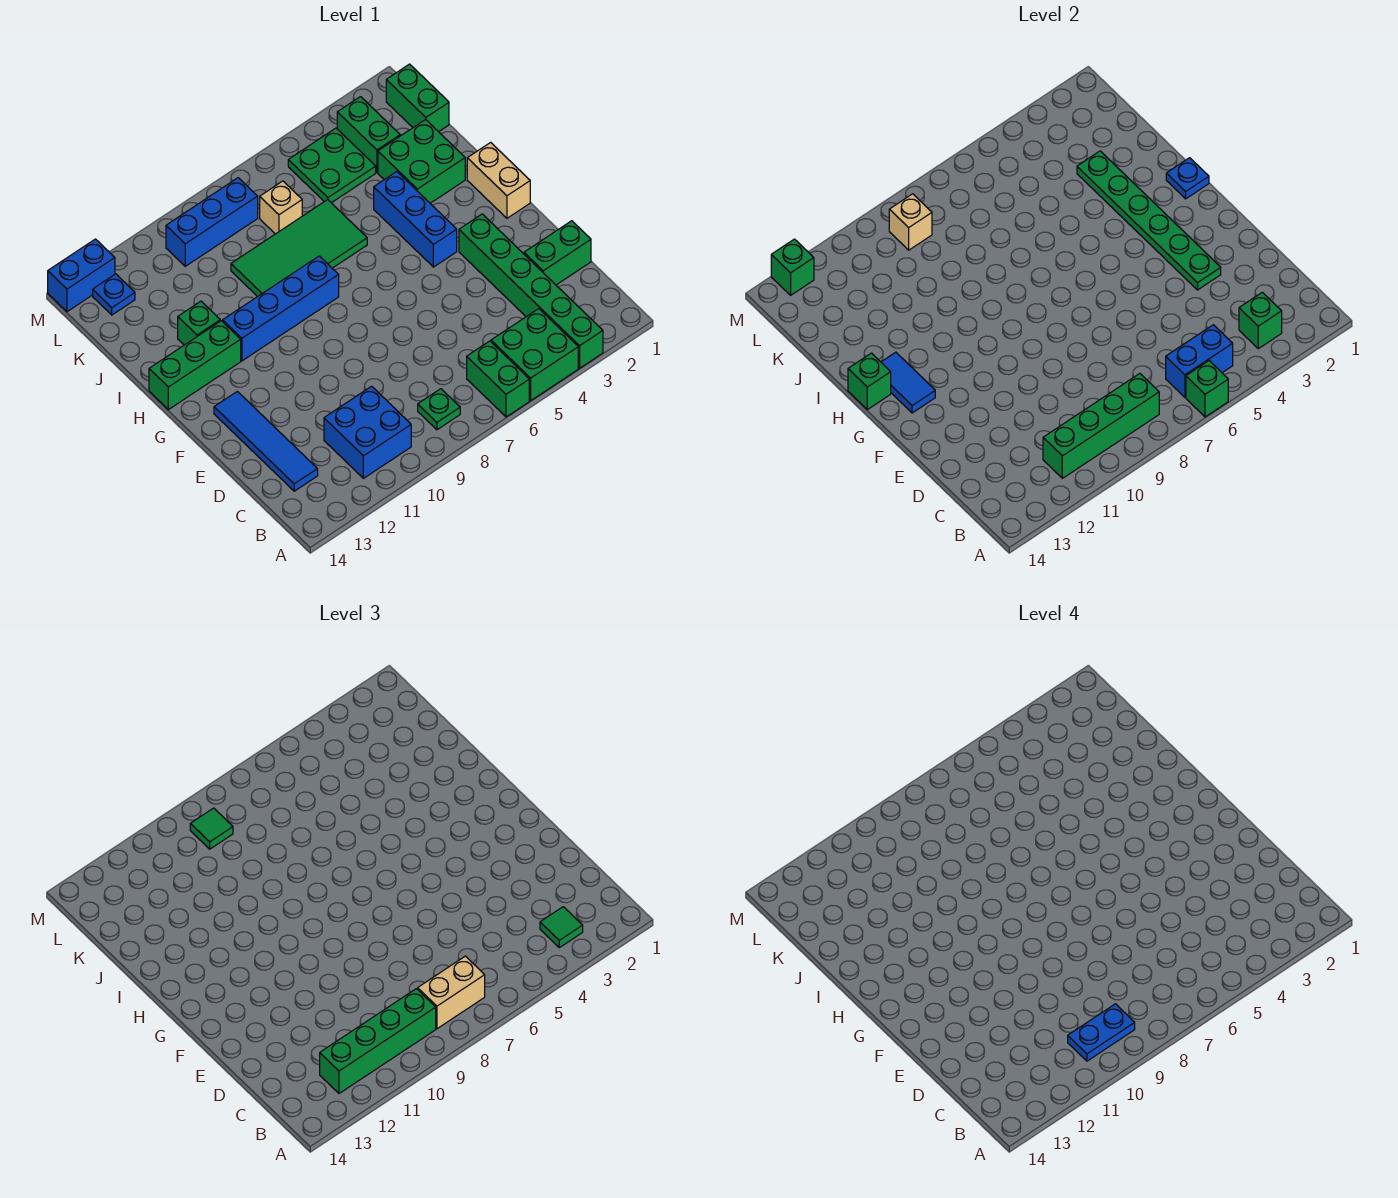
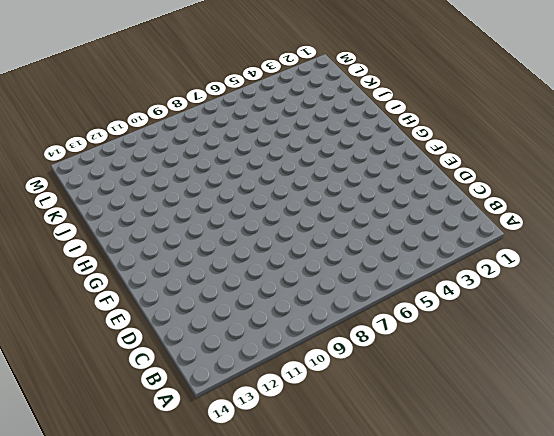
none -> green 1x6 brick [459,214,603,368]
none -> green 2x2 brick [491,309,578,401]
none -> green 1x2 brick [467,341,529,417]
none -> green 1x1 plate [418,389,460,430]

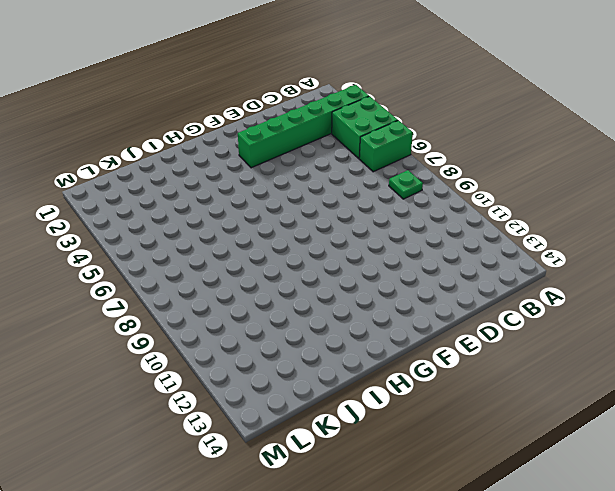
none -> blue 2x2 brick [324,386,411,478]
none -> blue 1x4 tile [214,391,318,491]
none -> green 1x2 brick [524,221,591,285]
none -> tan 1x2 brick [467,142,530,218]

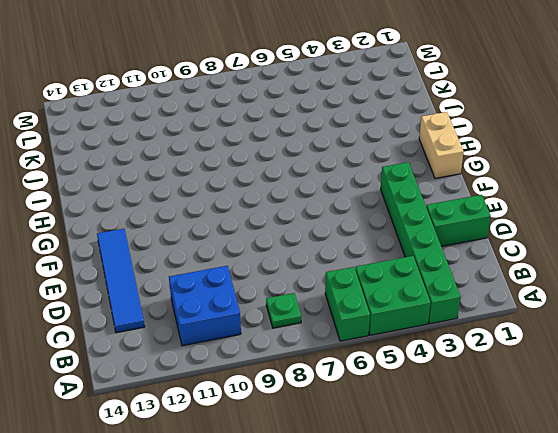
none -> blue 1x3 brick [374,172,457,267]
none -> blue 1x4 brick [223,256,339,361]
none -> green 1x3 brick [149,321,241,409]
none -> green 2x2 brick [378,120,465,203]

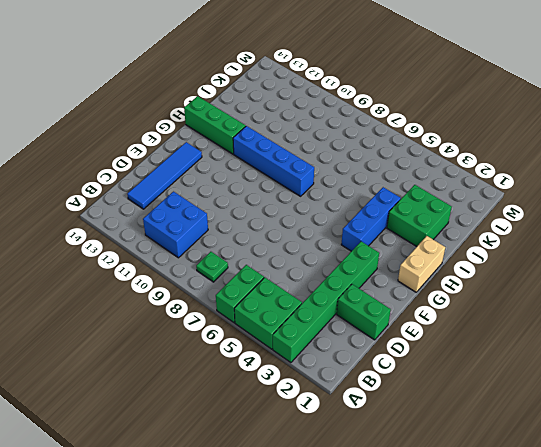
none -> green 2x4 tile [231,200,367,297]
none -> green 1x1 brick [178,301,220,345]
none -> green 1x2 brick [386,64,449,132]
none -> green 1x2 brick [337,97,400,172]

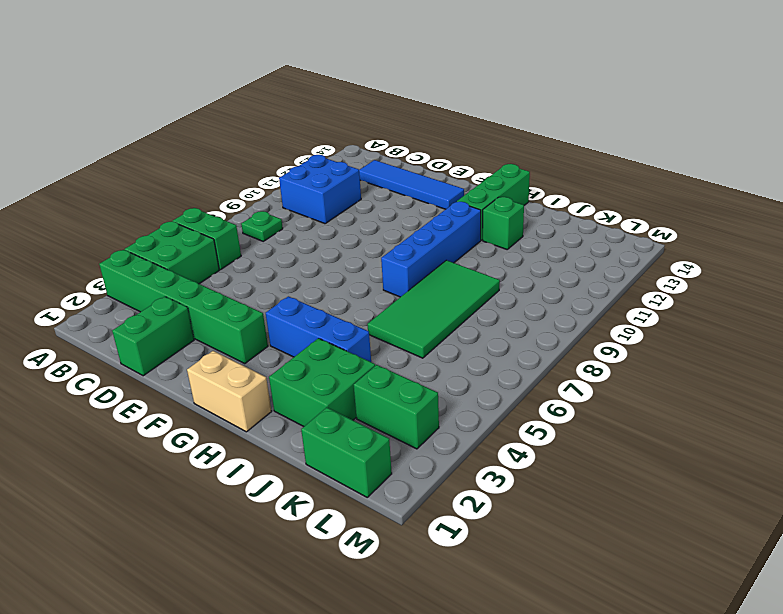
none -> green 2x2 plate [288,128,376,203]
none -> tan 1x1 brick [260,181,302,234]
none -> blue 1x3 brick [166,178,258,266]
none -> blue 1x1 plate [93,274,135,315]

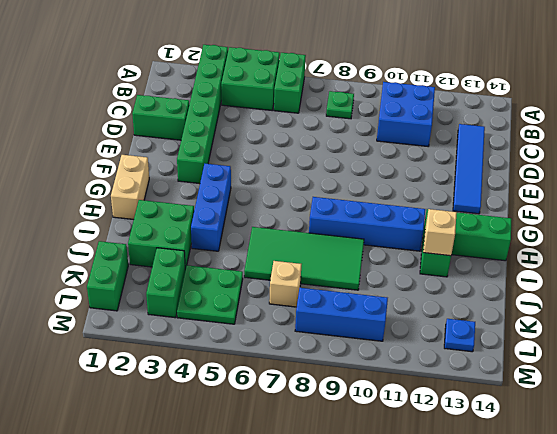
tan 1x1 brick [423,209,457,256] -> tan 1x1 brick moved to [889,194,932,250]
none -> blue 1x2 brick [48,239,115,312]
none -> green 1x1 brick [1186,361,1228,417]
none -> green 1x1 brick [1239,292,1282,349]
none -> blue 1x2 brick [1166,325,1233,397]

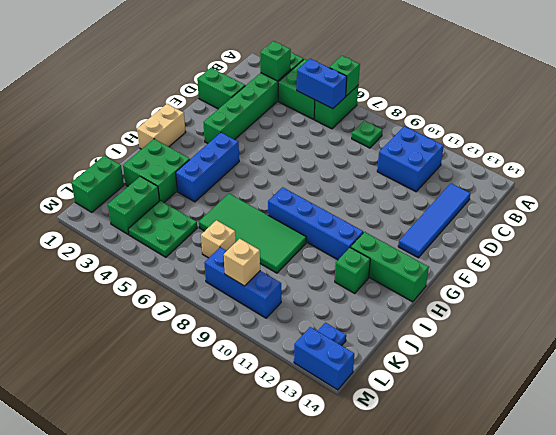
none -> green 1x4 brick [1043,374,1159,478]
none -> green 1x6 plate [1077,151,1221,290]
none -> blue 1x2 tile [881,352,935,413]
none -> blue 1x1 plate [1166,158,1209,199]

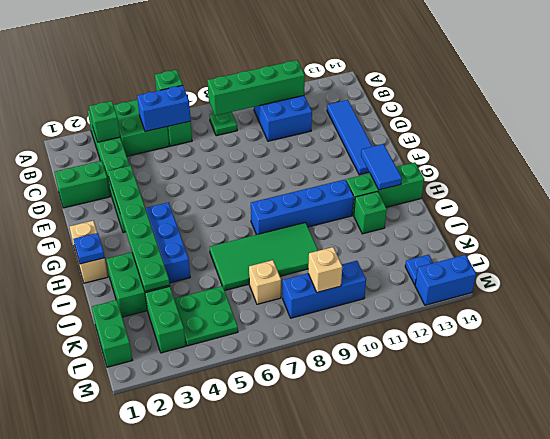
none -> green 1x1 brick [848,353,891,409]
none -> green 1x1 brick [771,239,814,295]
none -> green 1x1 tile [540,907,583,948]
none -> tan 1x2 brick [418,956,485,1029]

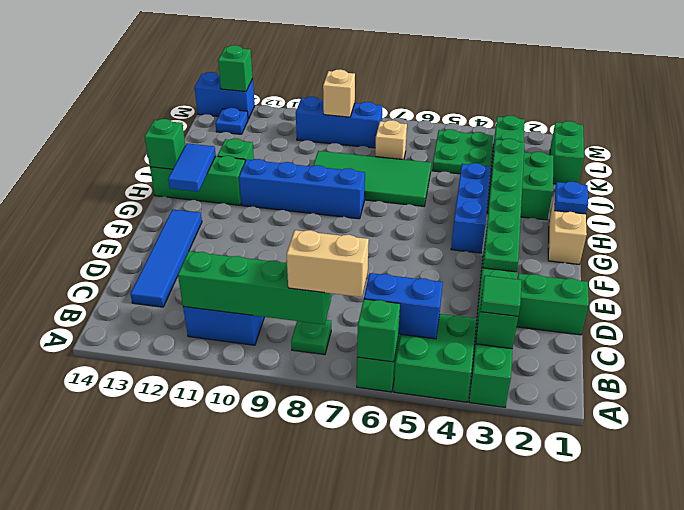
none -> green 1x4 brick [320,989,436,1093]
none -> green 1x1 tile [190,808,233,849]
none -> blue 1x2 plate [1068,1004,1135,1061]

